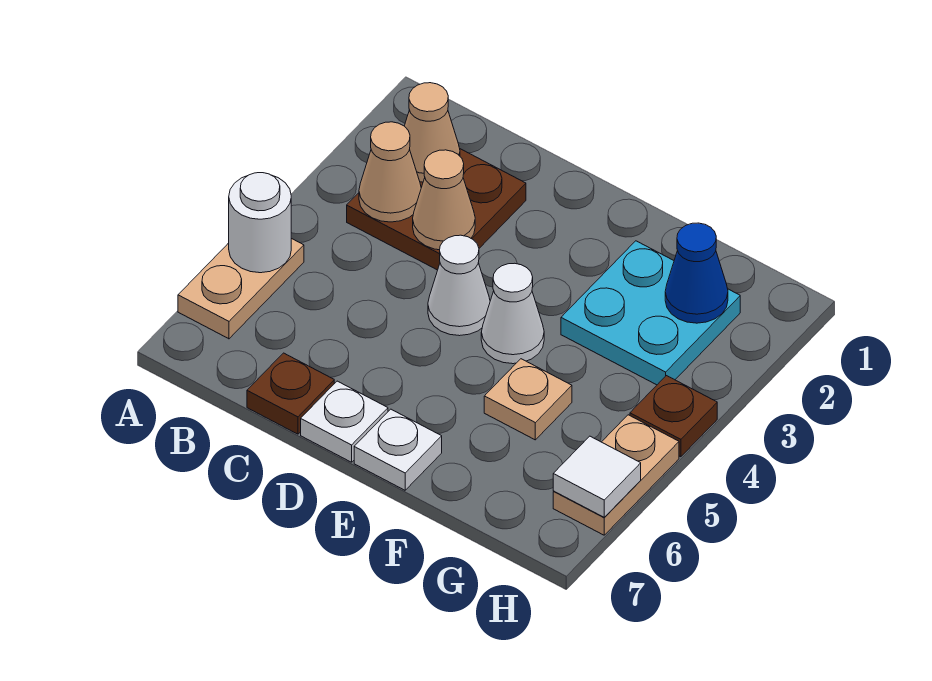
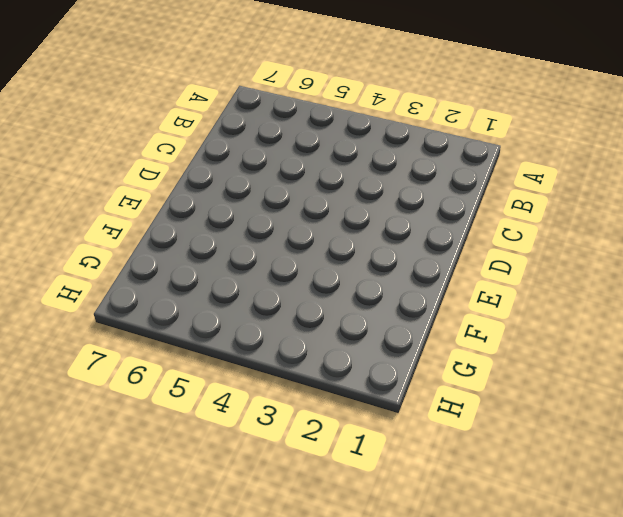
none -> tan 1x2 plate [178,238,304,339]
none -> brown 2x2 plate [347,149,526,270]
none -> brown 1x1 plate [247,353,334,434]

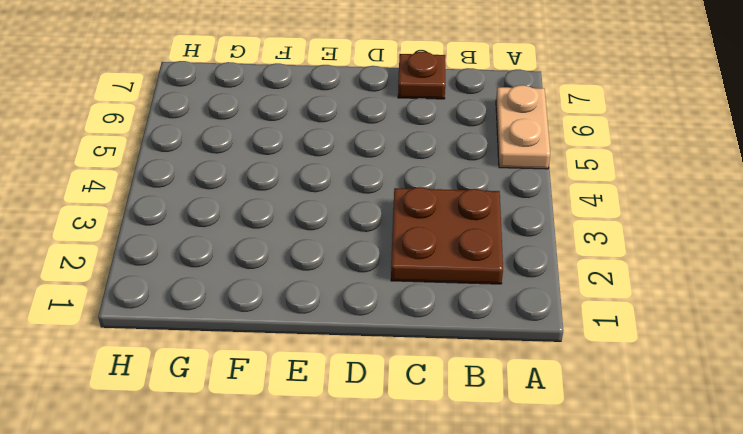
none -> white 1x1 cone [428,235,490,336]
none -> white 1x1 plate [301,381,388,462]
none -> white 1x1 cone [481,263,544,364]

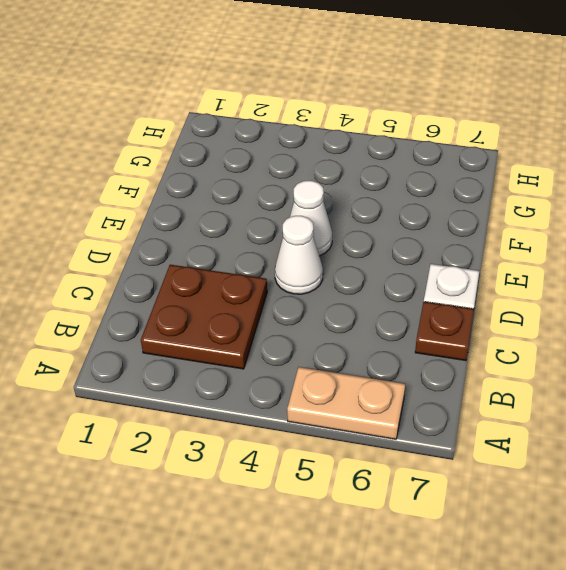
none -> white 1x1 plate [354,409,442,490]
none -> cyan 2x2 plate [561,241,740,385]
none -> tan 1x1 plate [484,359,572,440]

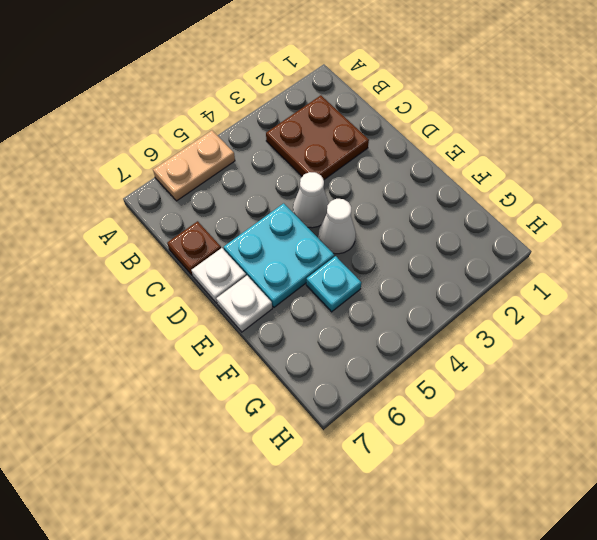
cyan 2x2 plate [224,203,334,307] -> cyan 2x2 plate moved to [561,241,740,385]
cyan 1x1 plate [306,256,361,312] -> tan 1x1 plate [484,359,572,440]
none -> brown 1x1 plate [630,376,717,457]
none -> tan 1x2 plate [553,415,679,535]
none -> white 1x1 round brick [229,173,291,273]

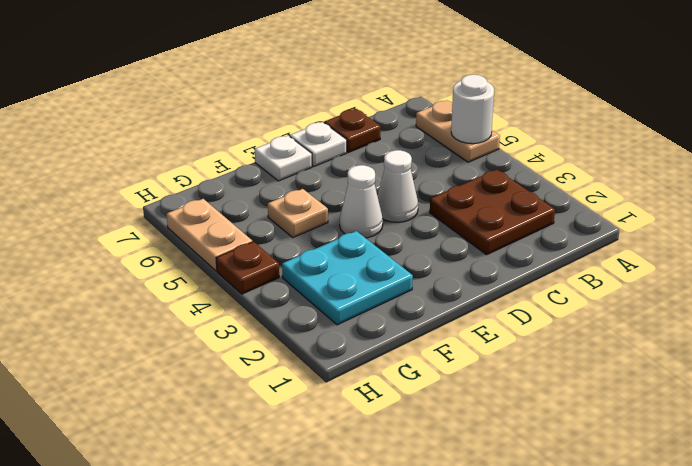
none -> tan 1x1 cone [405,83,460,182]
none -> tan 1x1 cone [359,122,421,222]
none -> tan 1x1 cone [413,150,475,250]

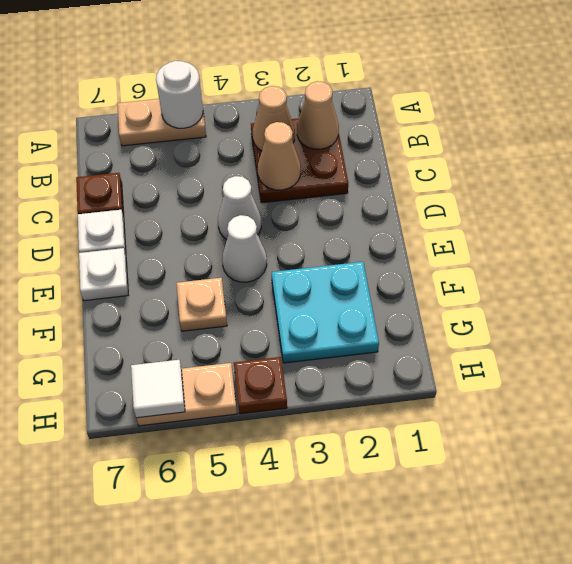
none -> blue 1x1 cone [665,223,728,323]

